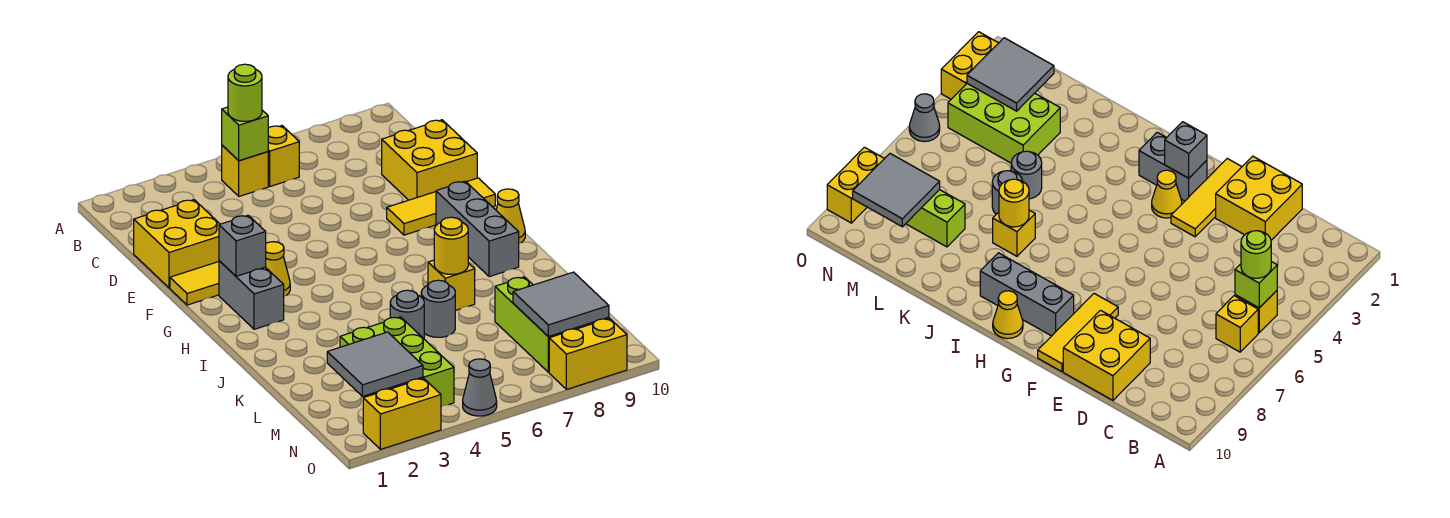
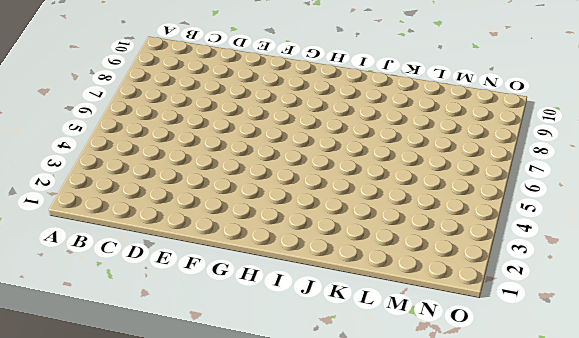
none -> yellow 1x1 brick [222,145,268,196]
none -> yellow 1x1 brick [268,126,299,186]
none -> yellow 2x2 brick [134,200,220,288]

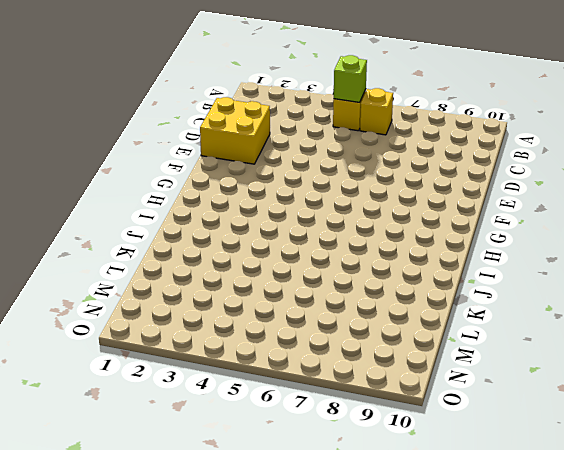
none -> yellow 2x2 brick [382,120,477,200]
none -> yellow 1x3 tile [170,262,219,305]
none -> yellow 1x3 tile [387,178,495,235]

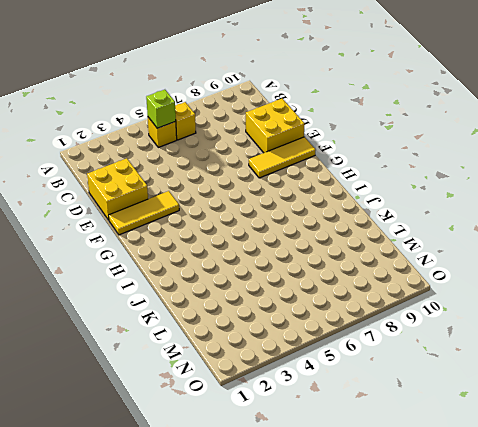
none -> grey 1x2 brick [219,261,284,329]
none -> yellow 1x1 cone [266,242,290,296]
none -> grey 1x3 brick [436,181,519,277]

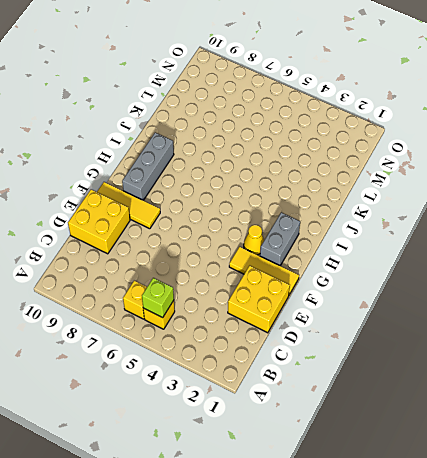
none -> yellow 1x1 cone [496,189,525,243]
none -> yellow 1x1 brick [428,260,475,311]
none -> grey 1x1 round brick [390,290,424,339]

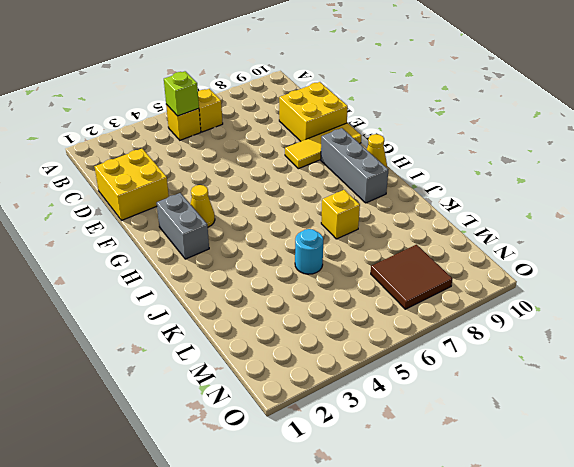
cyan 1x1 round brick [295,229,323,274] -> grey 1x1 round brick [390,290,424,339]
brown 2x2 tile [371,245,452,309] -> lime 1x3 brick [495,277,578,372]
none -> yellow 1x3 tile [170,262,219,305]
none -> grey 1x1 round brick [421,280,455,337]
none -> lime 2x3 brick [340,317,454,406]

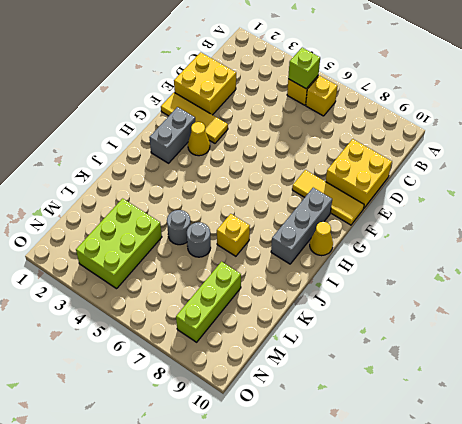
none -> yellow 1x2 brick [363,378,441,449]
none -> grey 1x1 cone [463,359,497,416]
none -> yellow 1x2 brick [549,318,627,389]

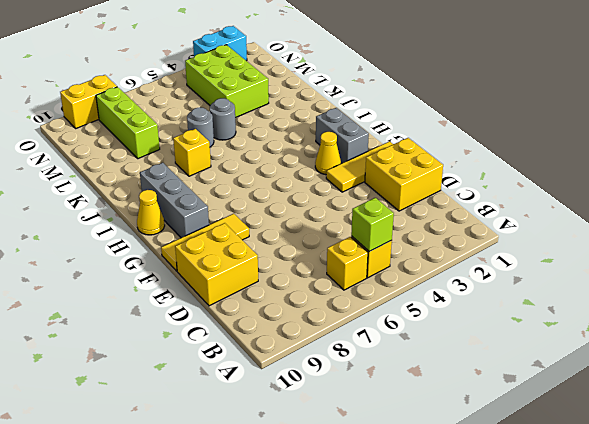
cyan 1x2 brick [193,26,247,61] -> yellow 1x2 brick [363,378,441,449]
none -> grey 1x1 cone [463,359,497,416]
none -> grey 1x1 brick [219,215,266,276]
none -> yellow 1x1 round brick [434,217,468,274]

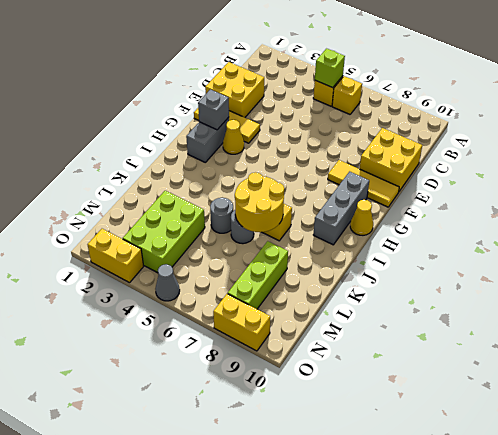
yellow 2x2 round brick [235,172,284,232] -> yellow 1x1 round brick [434,217,468,274]
none -> grey 2x2 tile [327,332,423,396]
none -> grey 2x2 tile [513,272,609,337]
none -> lime 1x1 round brick [228,64,262,121]

